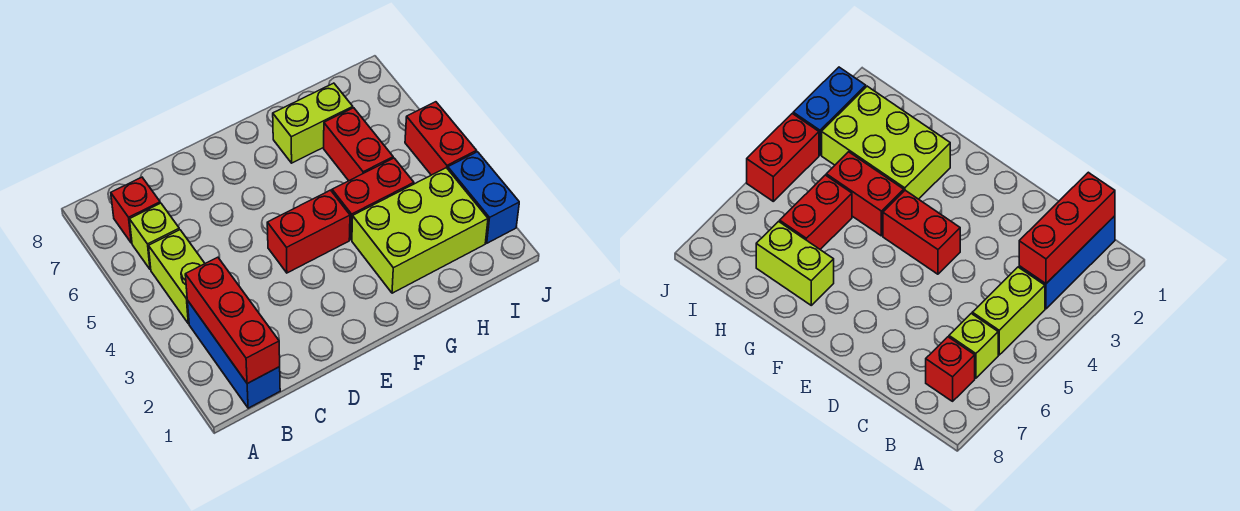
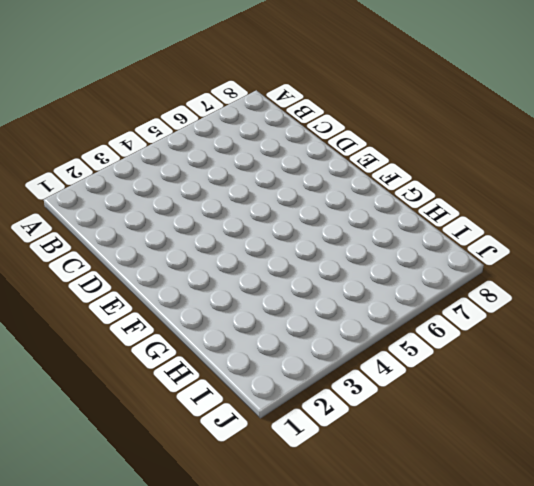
none -> blue 1x3 brick [187,300,280,408]
none -> lime 1x2 brick [149,230,205,324]
none -> lime 1x1 brick [130,203,179,270]

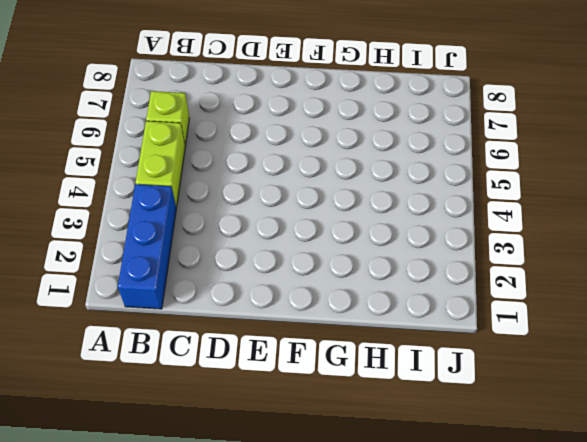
none -> red 1x1 brick [111,177,160,243]
none -> red 1x2 brick [267,190,350,273]
none -> lime 2x3 brick [352,168,488,293]

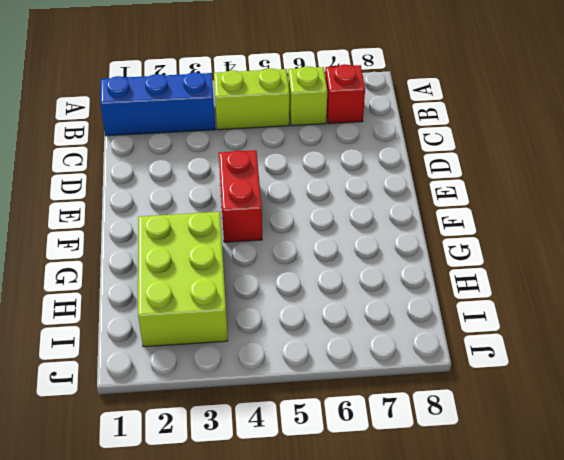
none -> red 1x2 brick [332,158,414,240]
none -> lime 1x2 brick [273,83,353,163]
none -> red 1x2 brick [324,108,393,181]

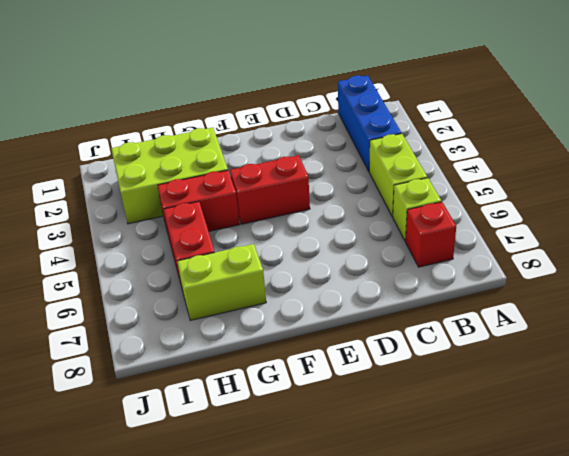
none -> blue 1x2 brick [448,152,519,243]
none -> red 1x2 brick [405,102,476,175]
none -> red 1x3 brick [185,257,280,384]

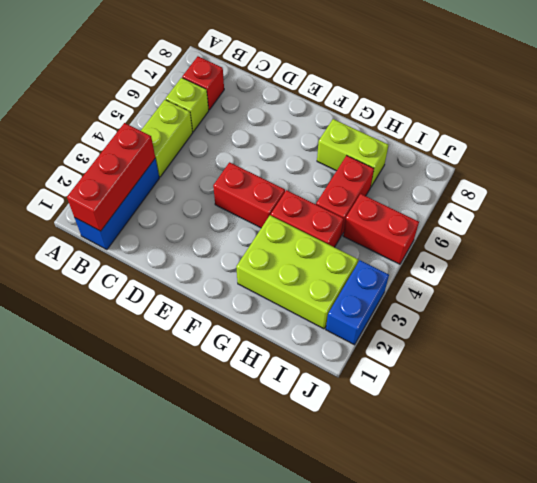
red 1x2 brick [343,194,419,264] -> red 1x2 brick turned to [405,102,476,175]

